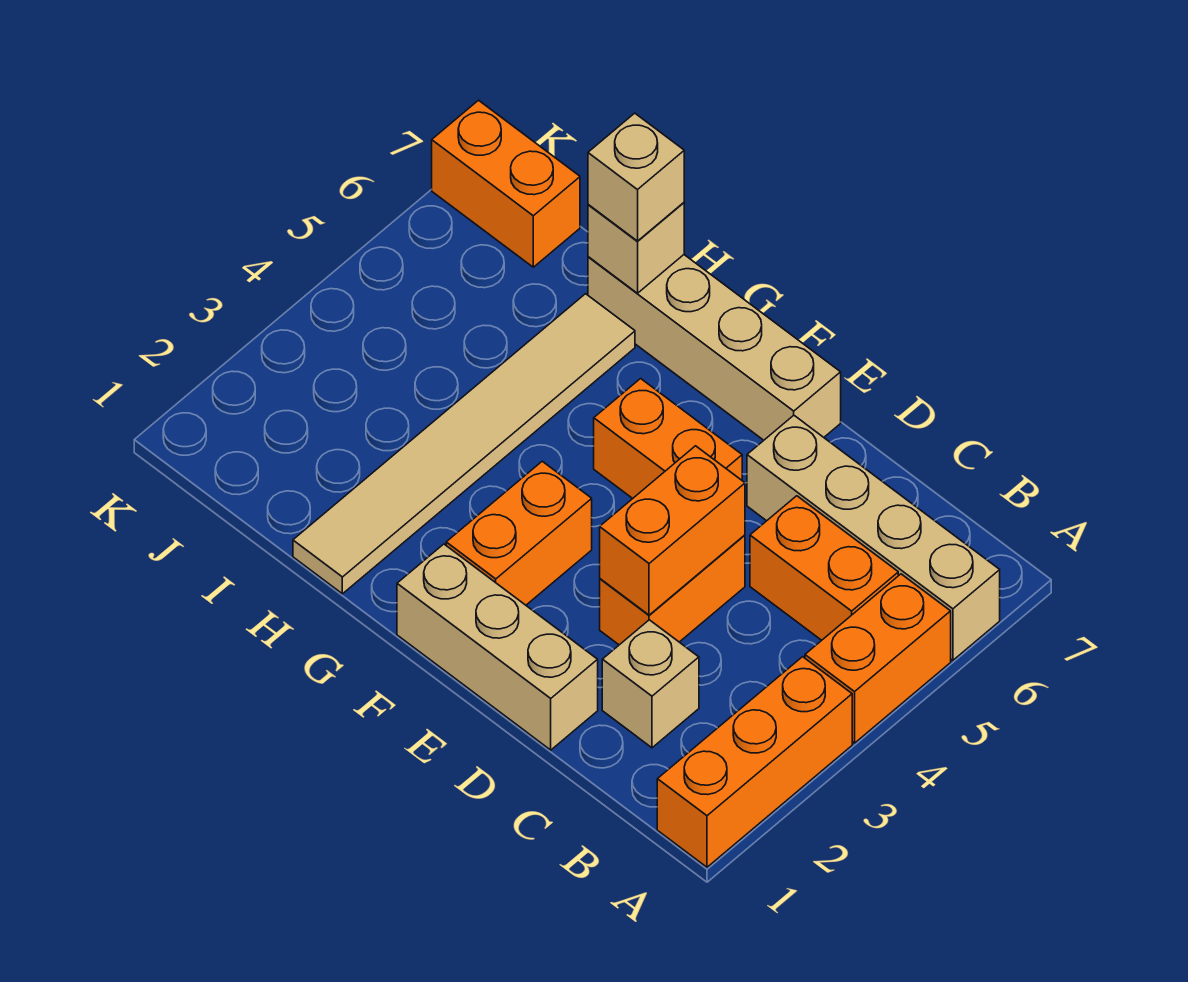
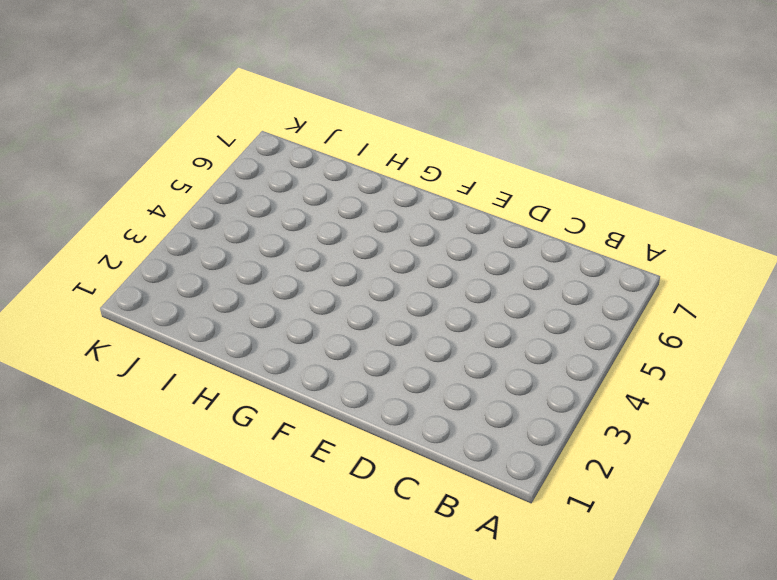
none -> orange 1x3 brick [657,657,852,867]
none -> orange 1x2 brick [805,574,951,743]
none -> tan 1x4 brick [747,415,1000,660]

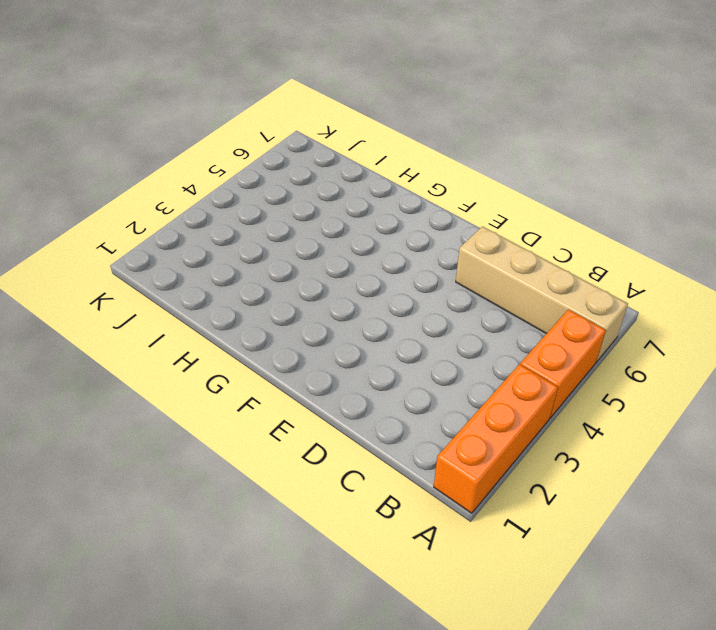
none -> orange 1x2 brick [750,496,898,640]
none -> tan 1x1 brick [602,620,699,748]
none -> tan 1x3 brick [397,544,598,750]

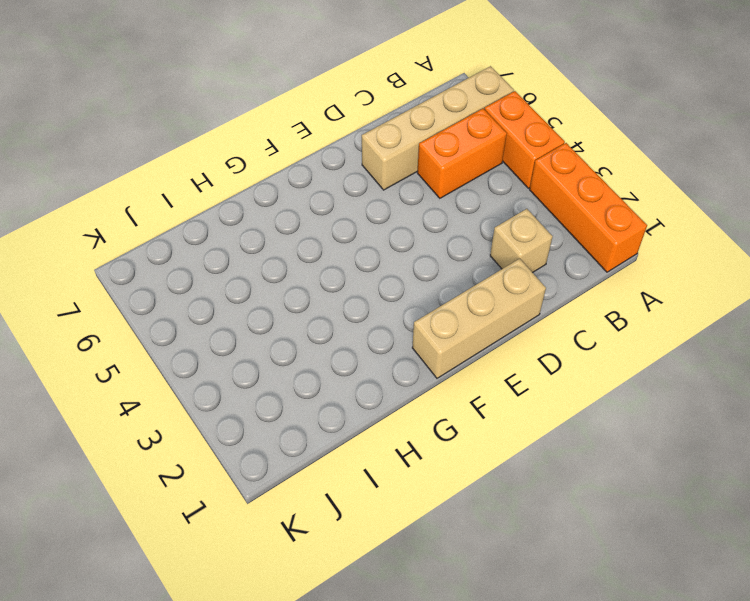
none -> orange 1x2 brick [600,535,745,645]
none -> orange 1x2 brick [594,379,742,499]
none -> tan 1x4 brick [588,255,841,440]

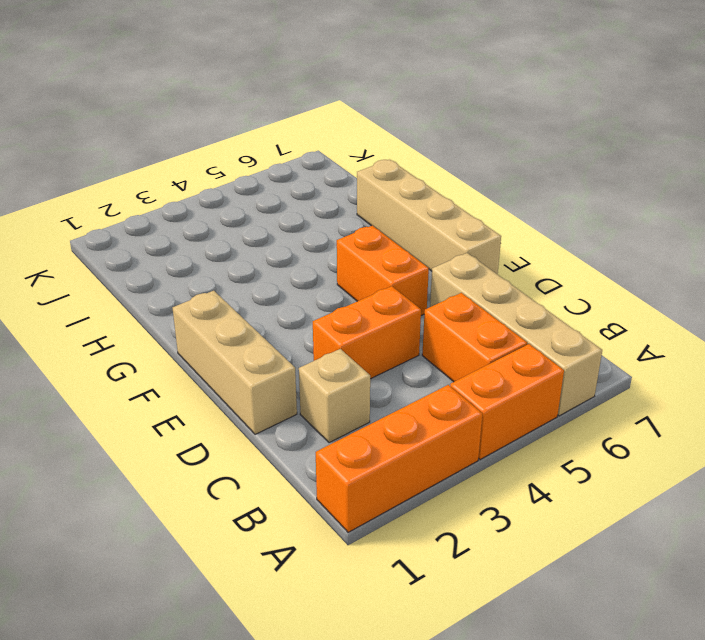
none -> orange 1x2 brick [446,461,592,605]
none -> tan 1x6 tile [293,294,635,594]
none -> orange 1x2 brick [432,100,580,267]

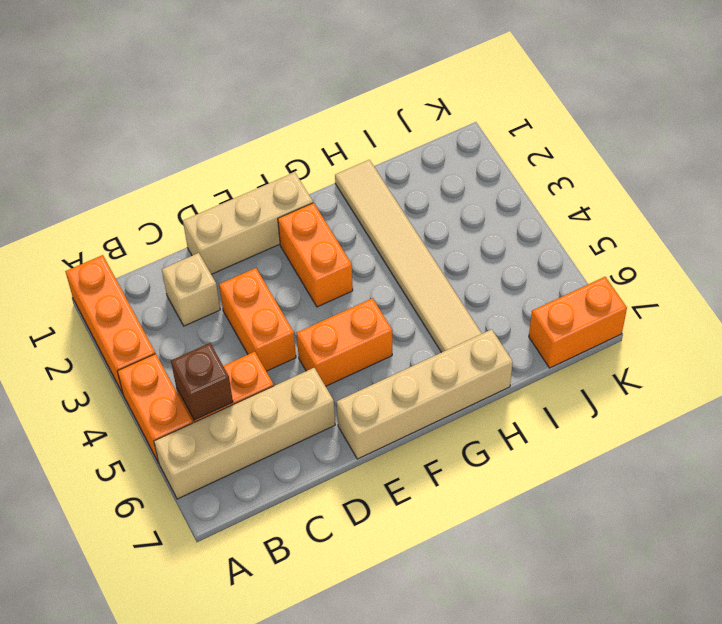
brown 1x1 brick [171,343,233,420] -> none
none -> orange 1x2 brick [600,446,745,615]
none -> tan 1x1 brick [588,203,684,293]
none -> tan 1x1 brick [588,113,684,241]

